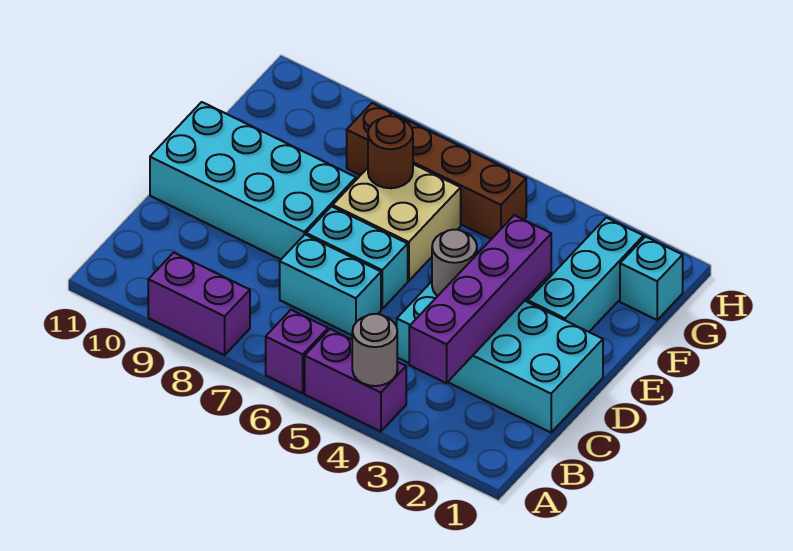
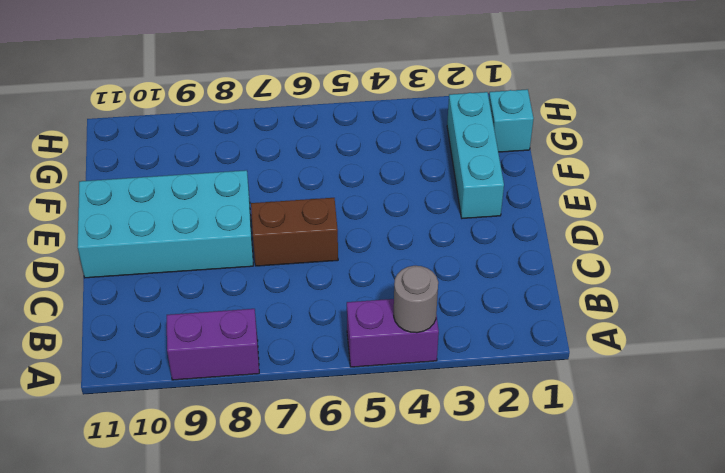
brown 1x2 brick [251,198,338,266] -> cyan 1x2 brick [306,206,408,309]
none -> purple 1x1 brick [266,310,328,393]
none -> cyan 2x4 brick [397,282,603,432]
none -> cyan 1x2 brick [280,235,381,335]

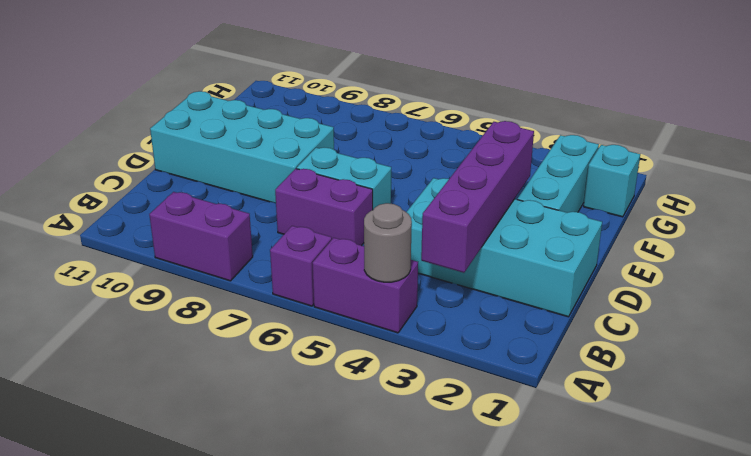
purple 1x2 brick [275,169,373,246] -> cyan 1x2 brick [280,235,381,335]
none -> tan 2x2 brick [333,164,461,281]
none -> brown 1x4 brick [347,103,526,239]
none -> grey 1x1 round brick [432,230,477,296]

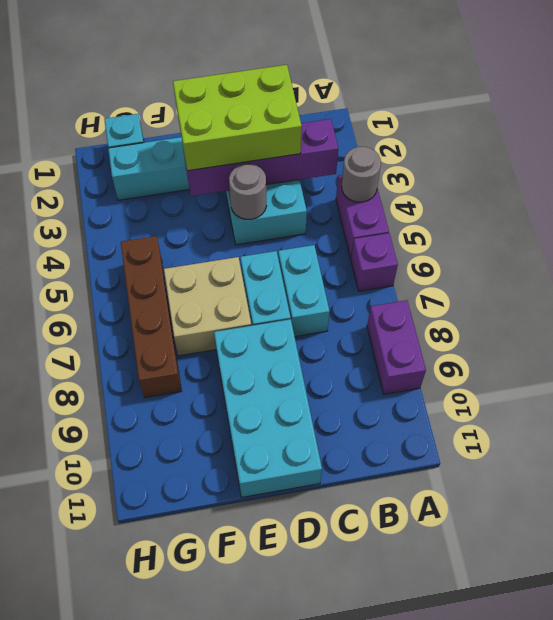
lime 2x3 brick [173,65,302,171] -> none
none -> brown 1x1 round brick [368,116,413,188]

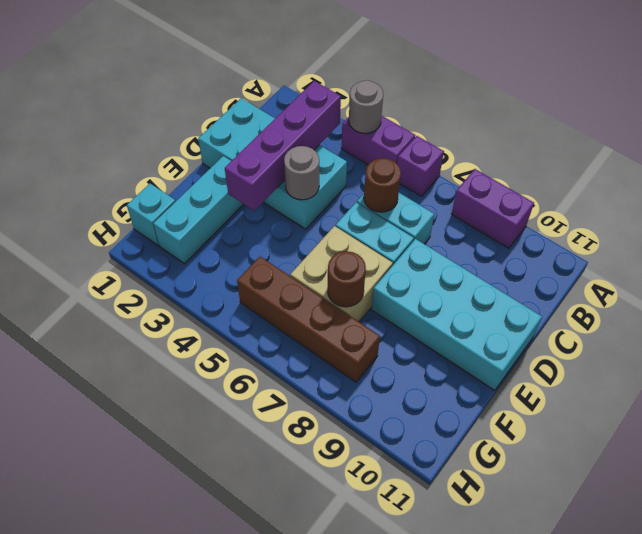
brown 1x1 round brick [364,158,401,212] -> none

